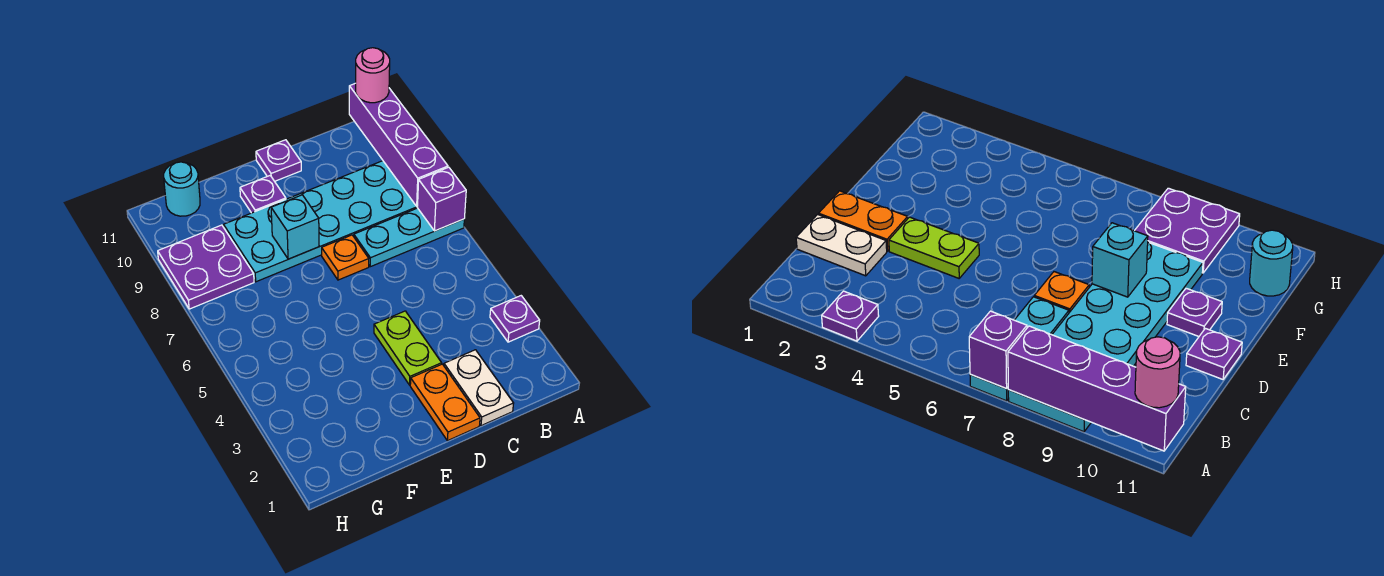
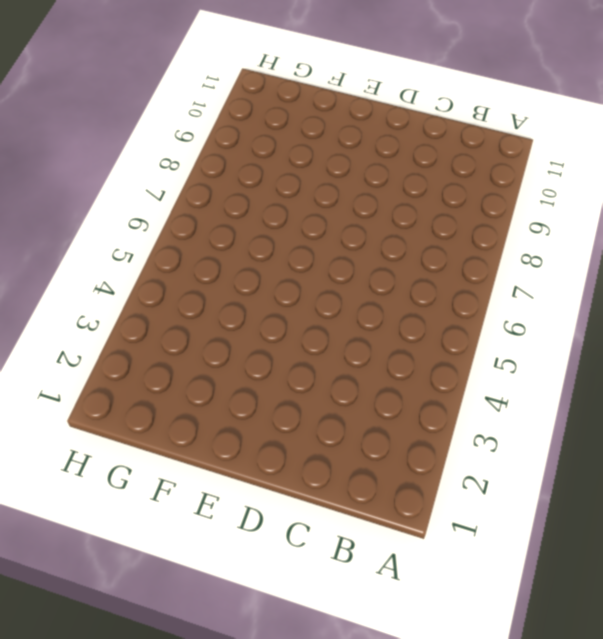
none -> purple 1x1 plate [490,296,540,342]
none -> cyan 1x3 plate [354,208,464,267]
none -> cyan 2x6 plate [224,161,418,282]

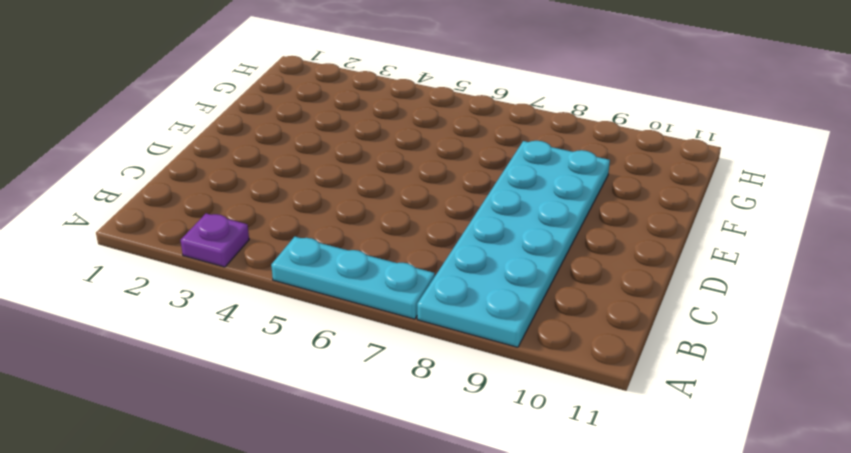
cyan 1x3 plate [271,237,435,319] -> cyan 1x3 plate turned to [354,208,464,267]
none -> white 1x2 plate [444,350,514,426]
none -> orange 1x2 plate [410,364,480,441]
none -> lime 1x2 plate [374,311,442,385]

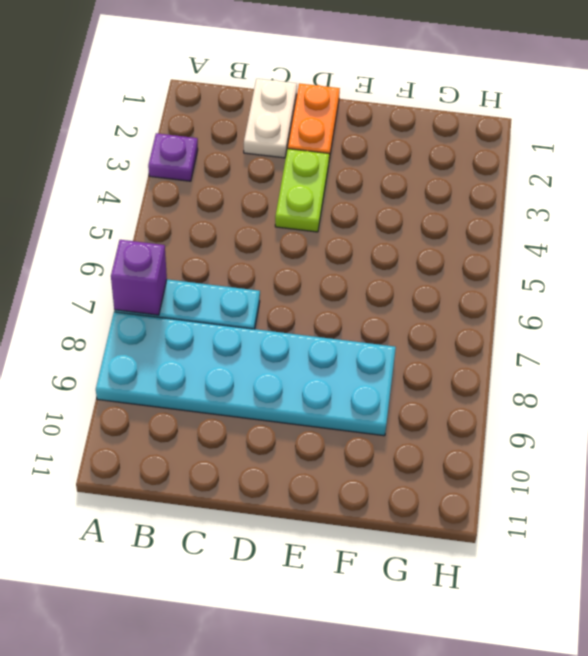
none -> orange 1x1 plate [322,235,369,280]
none -> purple 1x1 plate [256,140,301,181]
none -> purple 1x1 plate [240,176,286,213]

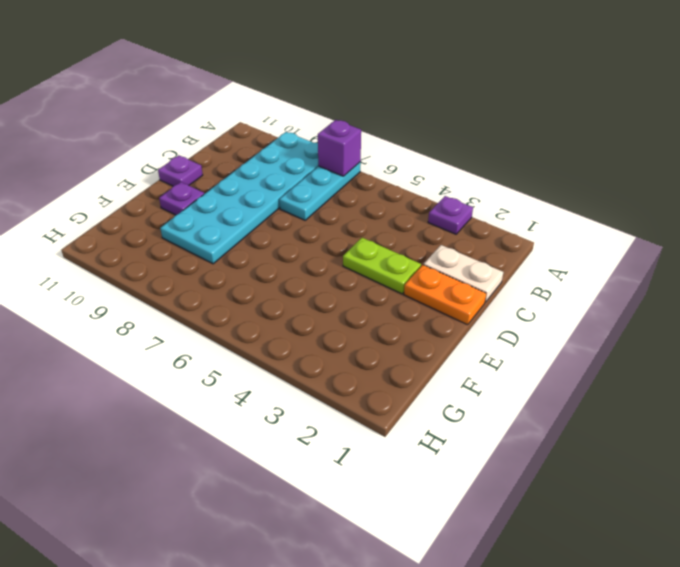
none -> orange 1x1 plate [322,235,369,280]
none -> purple 2x2 plate [158,225,254,309]
none -> cyan 1x1 round brick [164,162,200,216]

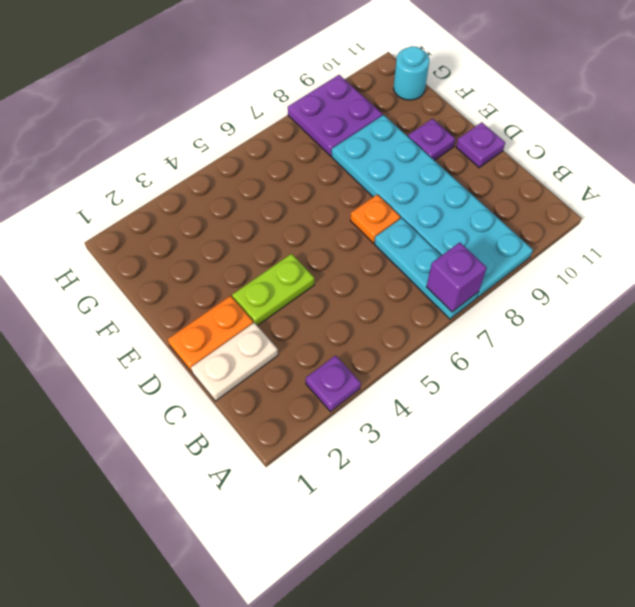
none -> purple 1x4 brick [349,83,448,206]
none -> cyan 1x1 brick [271,195,319,259]
none -> pink 1x1 round brick [356,48,390,103]

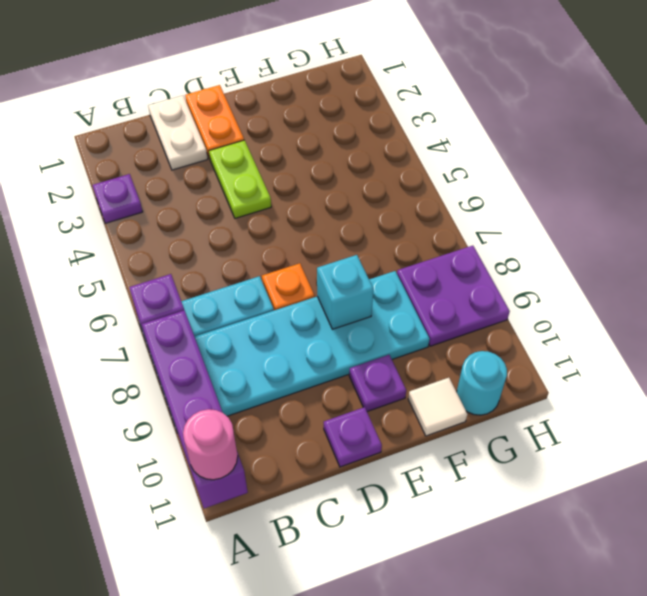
white 1x1 tile [408,378,467,436] -> none

